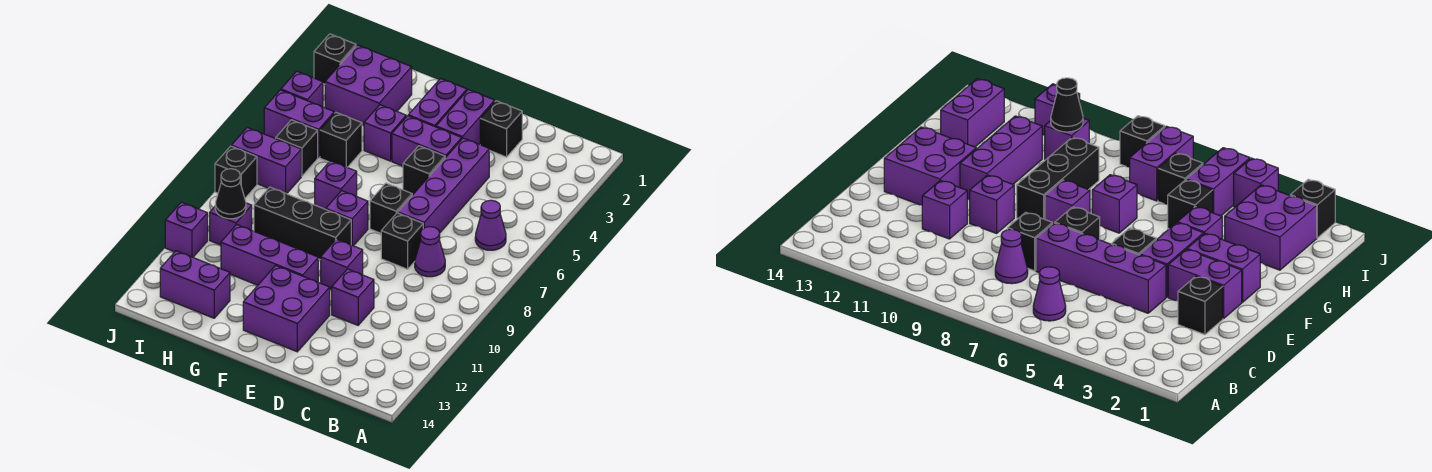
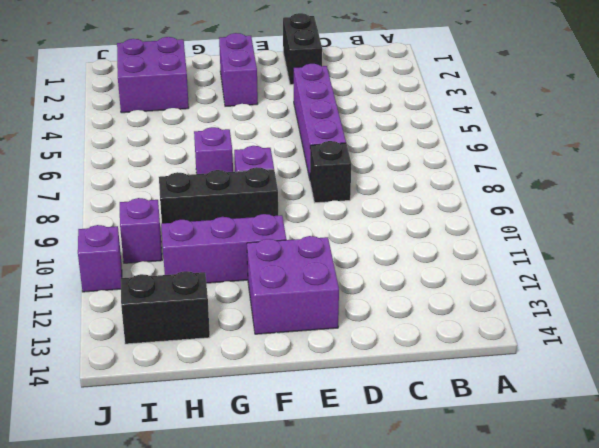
black 1x2 brick [283,13,322,85] -> black 1x1 brick [480,101,522,157]
black 1x2 brick [121,271,210,344] -> purple 1x2 brick [160,251,230,318]
none -> purple 1x1 cone [475,200,506,250]
none -> purple 1x1 cone [415,227,445,277]
none -> purple 1x1 brick [332,269,374,325]
none -> purple 1x2 brick [436,90,495,145]

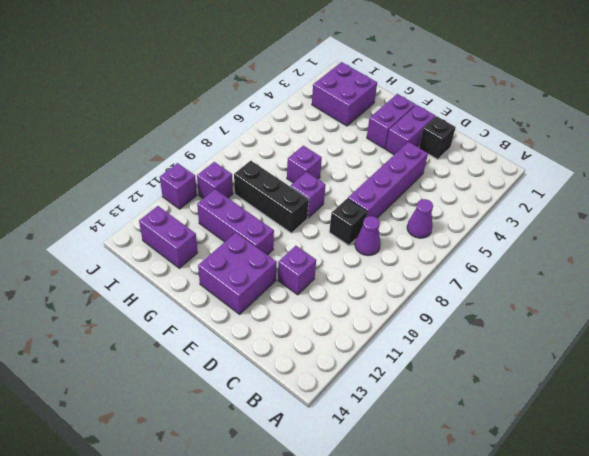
none -> purple 1x2 brick [392,116,462,166]
none -> black 1x1 brick [403,146,445,195]
none -> black 1x1 brick [370,183,412,233]
none -> purple 1x1 brick [321,239,363,290]

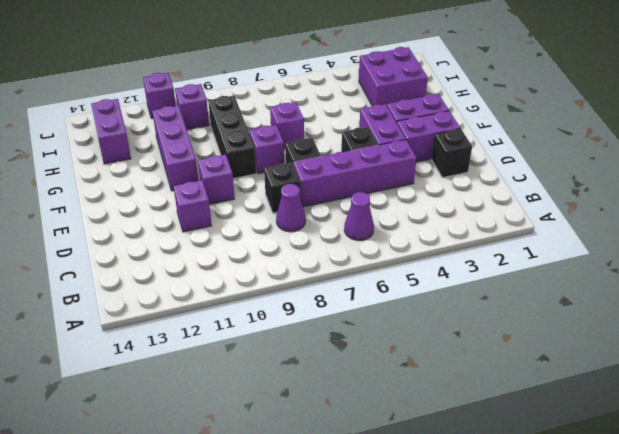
none -> purple 2x2 brick [243,265,330,352]
none -> purple 1x1 brick [364,105,406,161]
none -> black 1x1 brick [320,112,362,167]
none -> purple 1x2 brick [264,90,334,158]

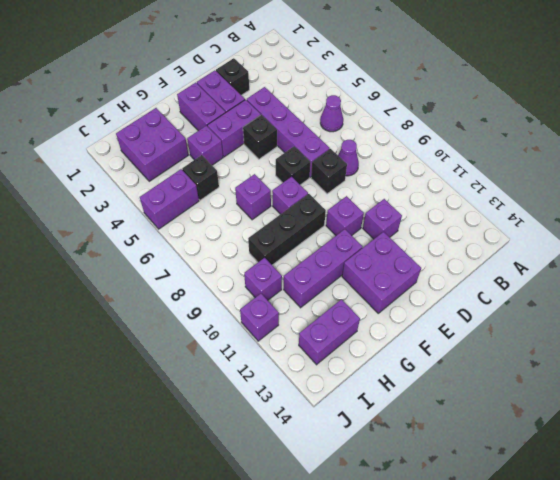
none -> black 1x1 brick [276,120,318,176]
none -> purple 1x2 brick [231,127,301,194]
none -> black 1x1 brick [314,34,356,84]
none -> purple 1x1 brick [281,71,323,107]

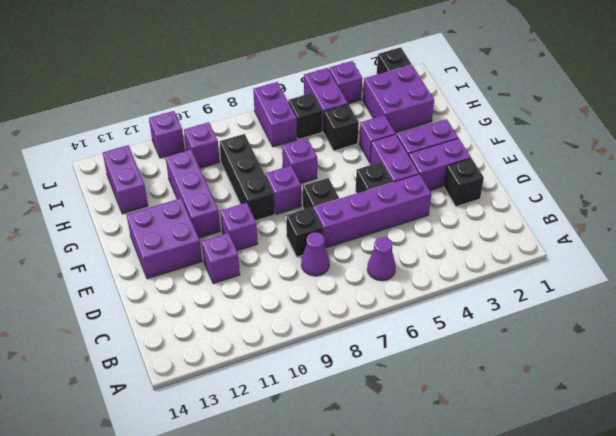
none -> black 1x1 brick [215,146,257,198]
none -> black 1x1 cone [215,169,246,219]

